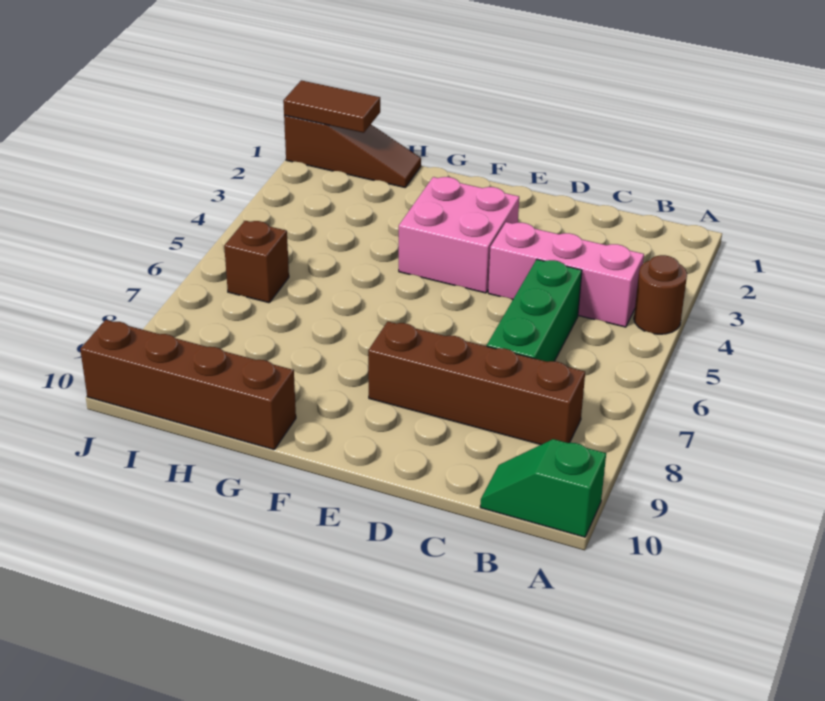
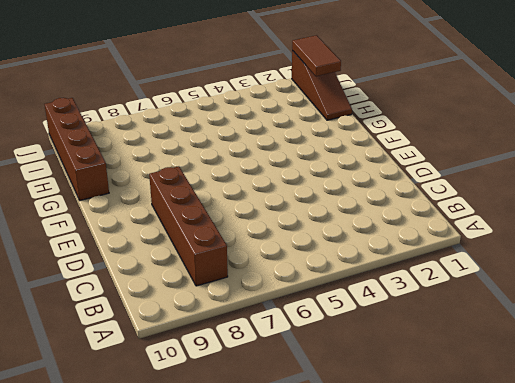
none -> brown 1x1 round brick [634,255,687,334]
none -> green 1x2 slope [480,439,606,537]

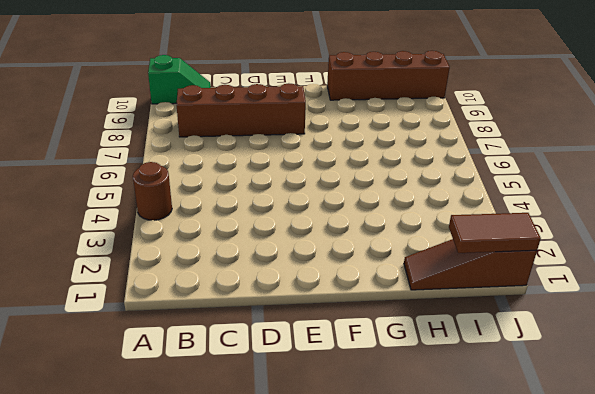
none -> pink 1x3 brick [488,222,644,327]
none -> green 1x3 brick [487,259,582,362]

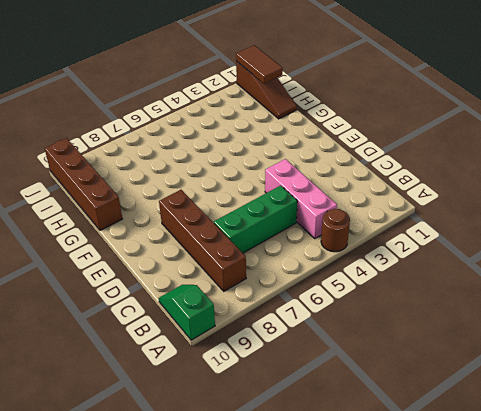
none -> pink 2x2 brick [399,177,519,293]
none -> brown 1x1 brick [224,221,289,303]

